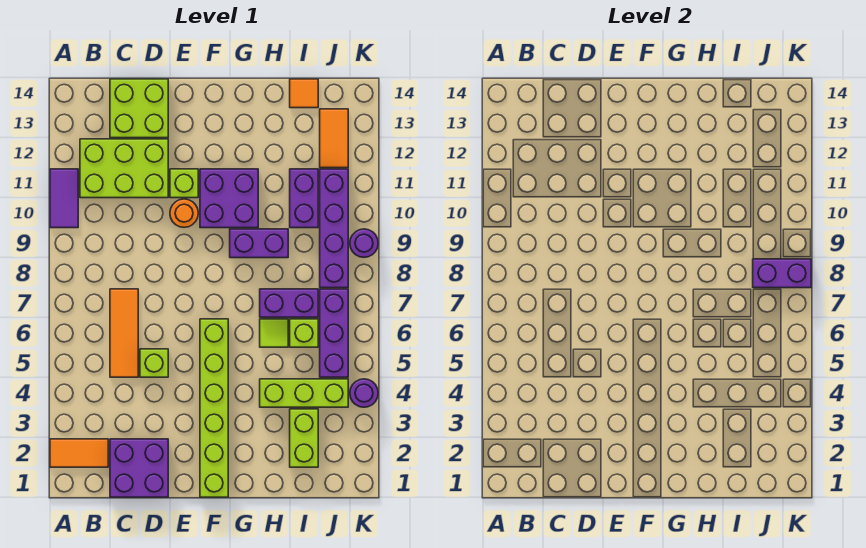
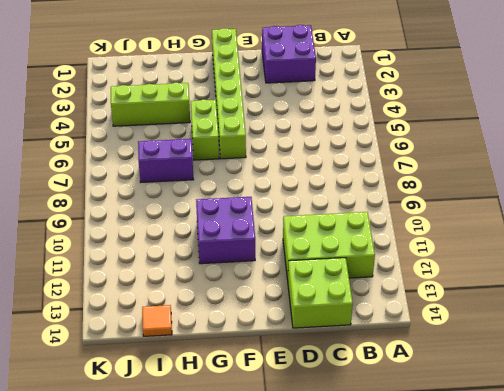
lime 1x2 brick [191,100,219,160] -> lime 1x2 brick moved to [290,409,318,467]
none -> orange 1x2 tile [50,439,108,467]
none -> purple 1x2 tile [50,169,78,228]
none -> orange 1x3 tile [110,289,138,377]

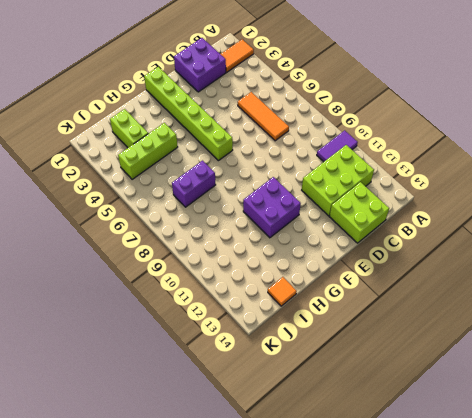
purple 1x2 tile [317,130,358,162] -> purple 1x2 tile turned to [50,169,78,228]
none -> lime 1x1 brick [140,349,168,377]
none -> orange 1x1 round brick [170,199,198,227]
none -> lime 1x1 brick [170,169,198,198]

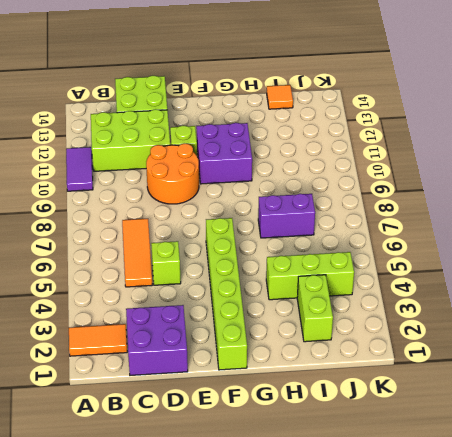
orange 2x2 round brick [146,144,199,204] -> orange 1x1 round brick [170,199,198,227]
none -> purple 1x2 brick [230,229,288,258]
none -> lime 1x1 tile [260,319,288,347]
none -> lime 1x1 brick [290,319,318,347]

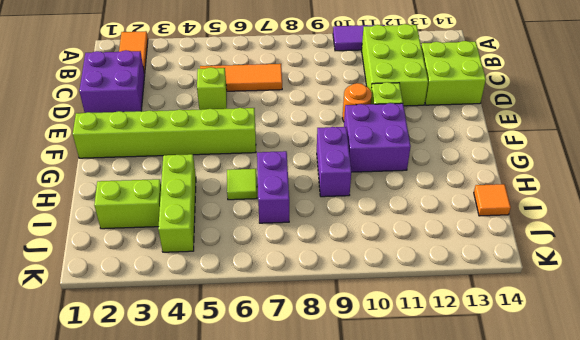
none -> lime 1x1 brick [290,319,318,347]
none -> purple 1x2 brick [290,169,318,228]
none -> purple 1x3 brick [320,289,348,377]

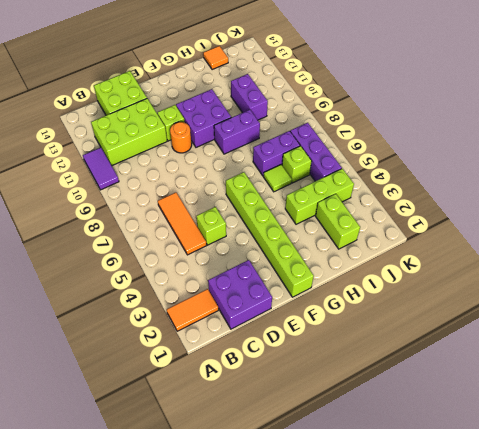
none -> purple 1x4 brick [320,169,348,288]
none -> orange 1x2 tile [320,109,348,168]
none -> purple 1x1 round brick [350,379,378,407]

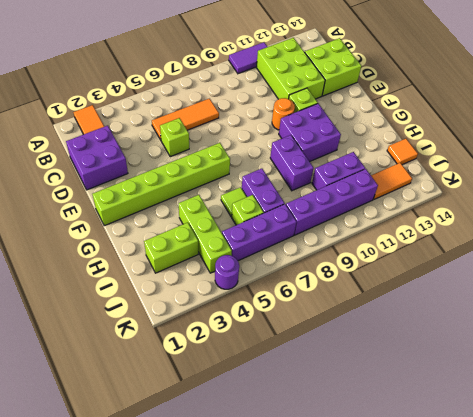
none -> purple 1x1 round brick [350,229,378,257]
none -> purple 1x2 brick [753,259,811,288]

